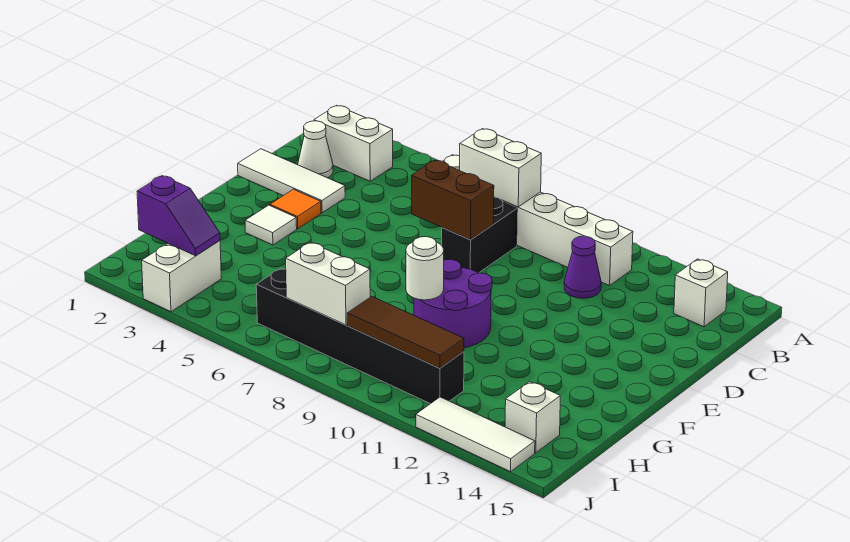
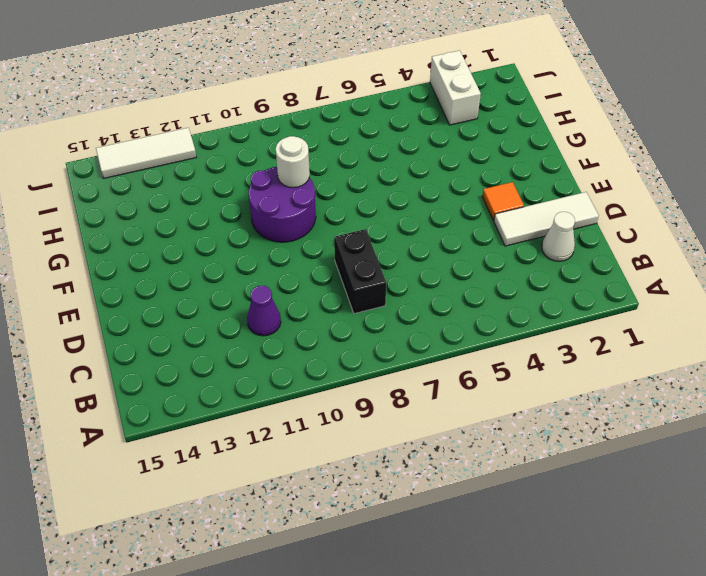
none -> white 1x2 brick [314,105,393,181]
none -> white 1x6 brick [443,155,633,286]
none -> white 1x1 brick [674,259,728,327]

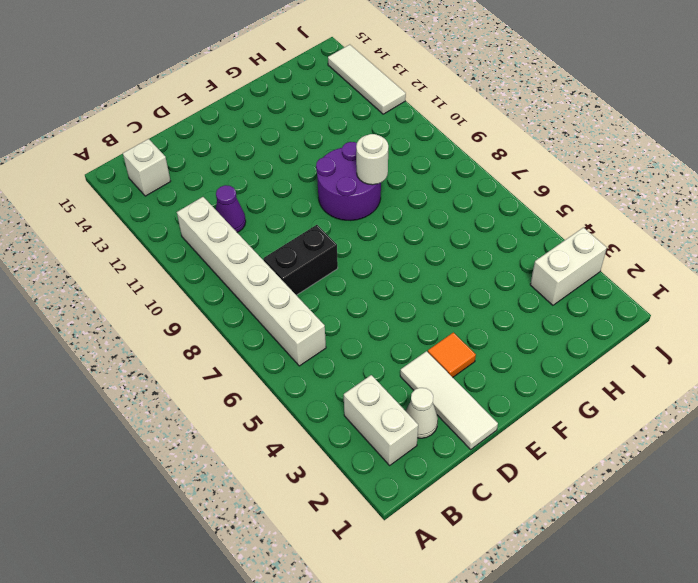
none -> white 1x1 tile [245,205,297,245]
none -> black 1x6 brick [256,268,464,404]
none -> white 1x1 brick [505,382,560,453]

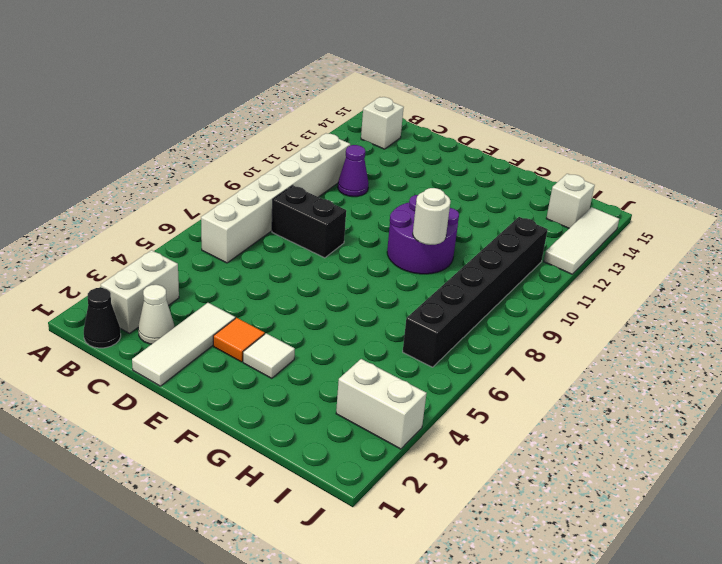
black 1x1 cone [84,288,121,348] -> none
none -> white 1x2 brick [460,129,541,207]
none -> brown 1x2 brick [412,160,494,240]
none -> purple 1x2 slope [137,176,220,256]

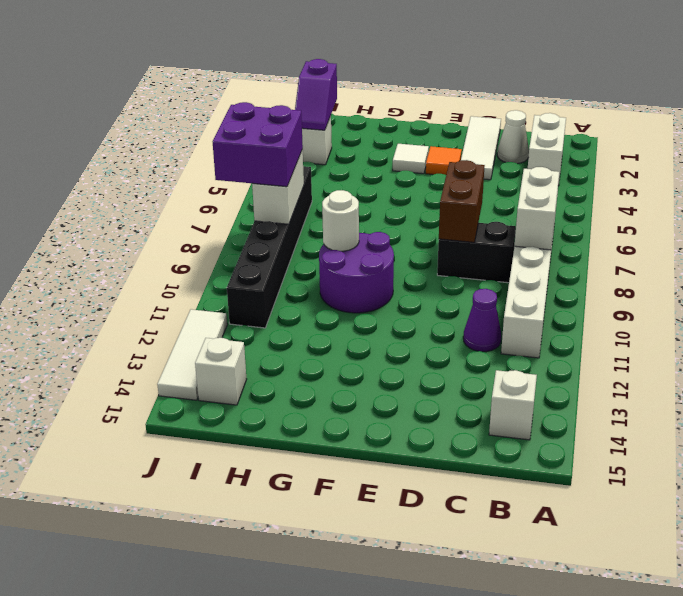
purple 2x2 brick [212,102,303,187] -> none
none -> brown 1x3 tile [347,296,464,368]

